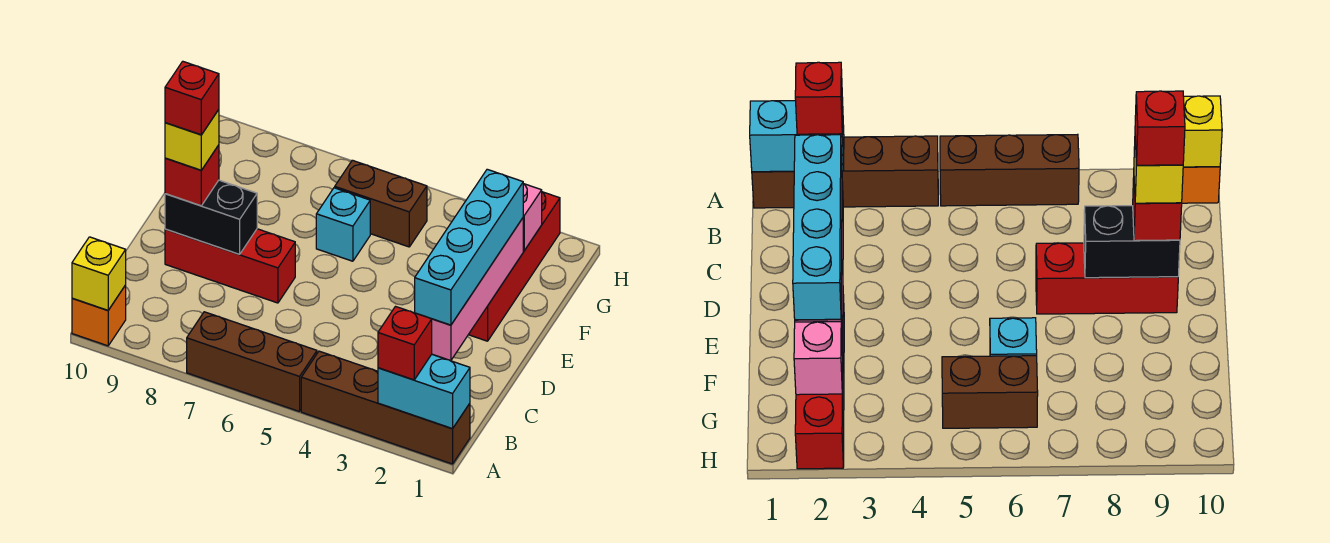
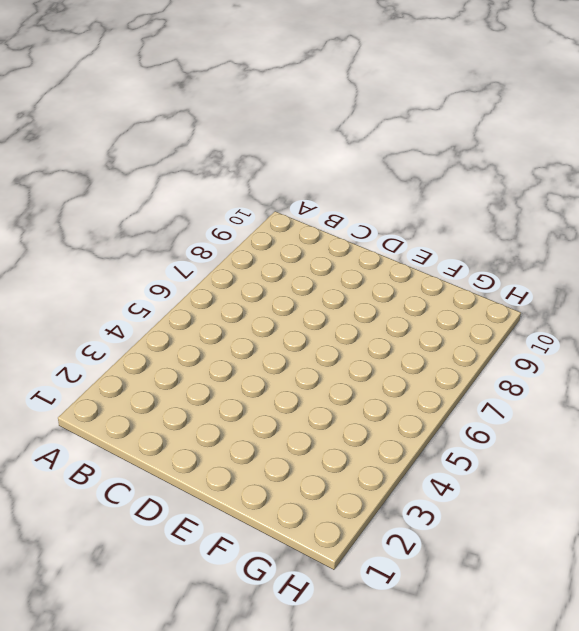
none -> brown 1x4 brick [301,351,470,464]
none -> brown 1x3 brick [187,312,317,412]
none -> orange 1x1 brick [72,285,126,346]

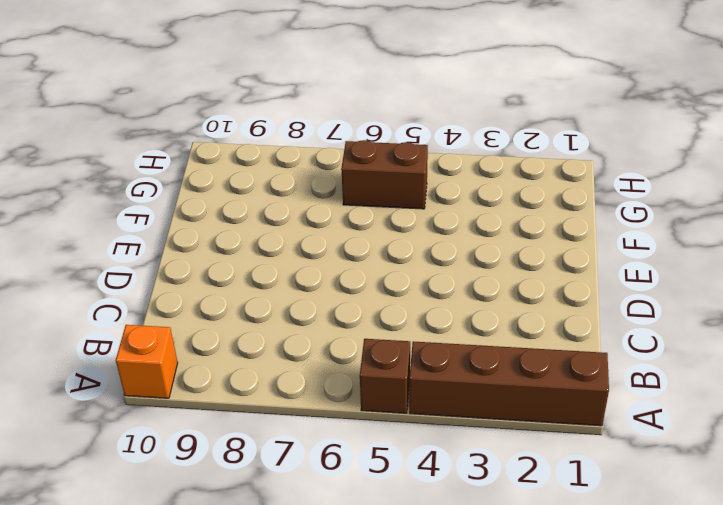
brown 1x1 brick [360,339,410,413] -> brown 1x3 brick [187,312,317,412]
none -> red 1x3 brick [165,229,295,303]
none -> red 1x4 brick [468,192,560,341]
none -> cyan 1x1 brick [316,188,370,261]

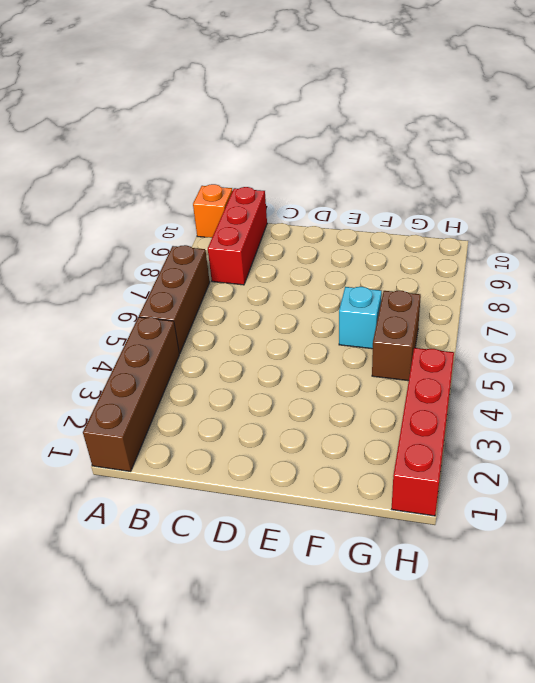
red 1x3 brick [208,187,267,285] -> red 1x3 brick moved to [165,229,295,303]
red 1x4 brick [392,348,454,516] -> red 1x4 brick turned to [468,192,560,341]
none -> cyan 1x2 brick [378,354,470,429]
none -> yellow 1x1 brick [72,237,126,310]
none -> pink 1x4 brick [432,218,523,361]

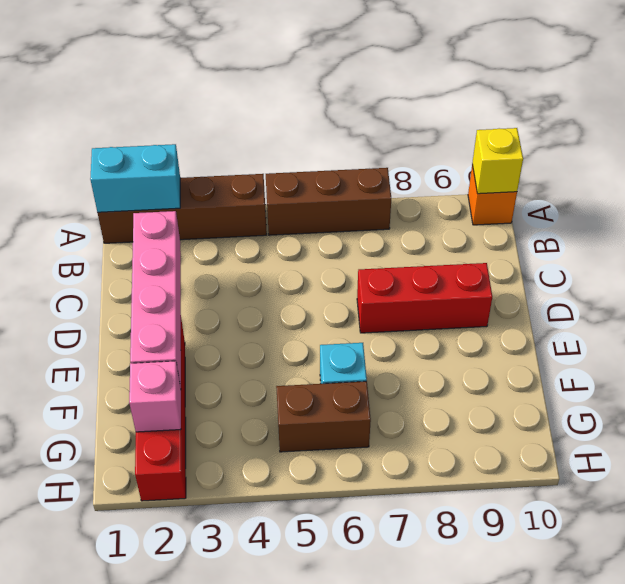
none -> black 1x2 brick [165,180,257,254]
none -> red 1x1 brick [378,307,432,380]
none -> cyan 1x4 brick [415,169,523,325]

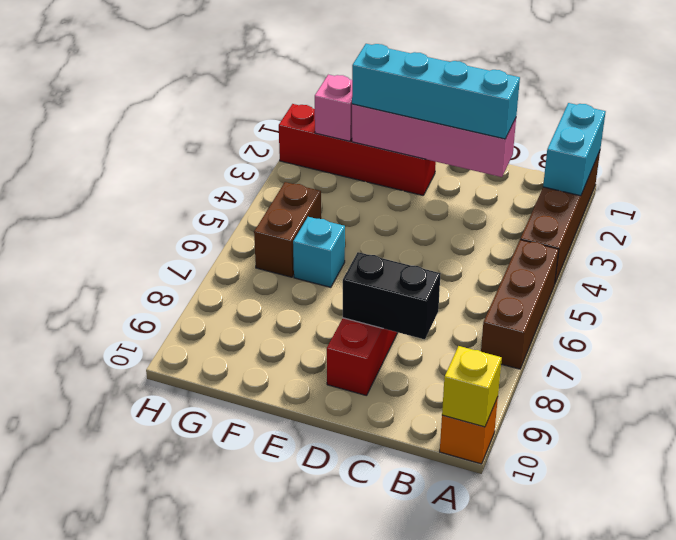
black 1x2 brick [343,252,441,339] -> black 1x2 brick turned to [165,180,257,254]
none -> red 1x1 brick [378,307,432,380]
none -> red 1x1 brick [165,145,219,206]
none -> yellow 1x1 brick [165,110,219,170]

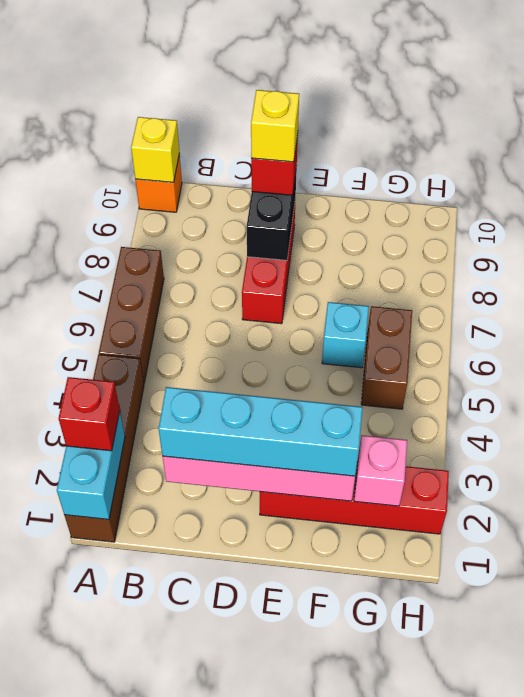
none -> red 1x1 brick [165,61,219,135]

